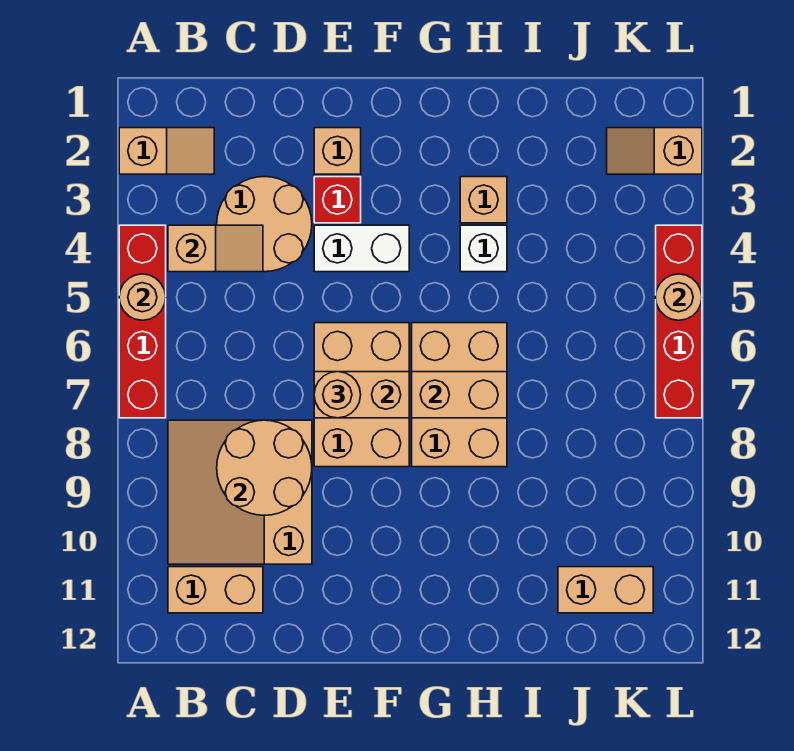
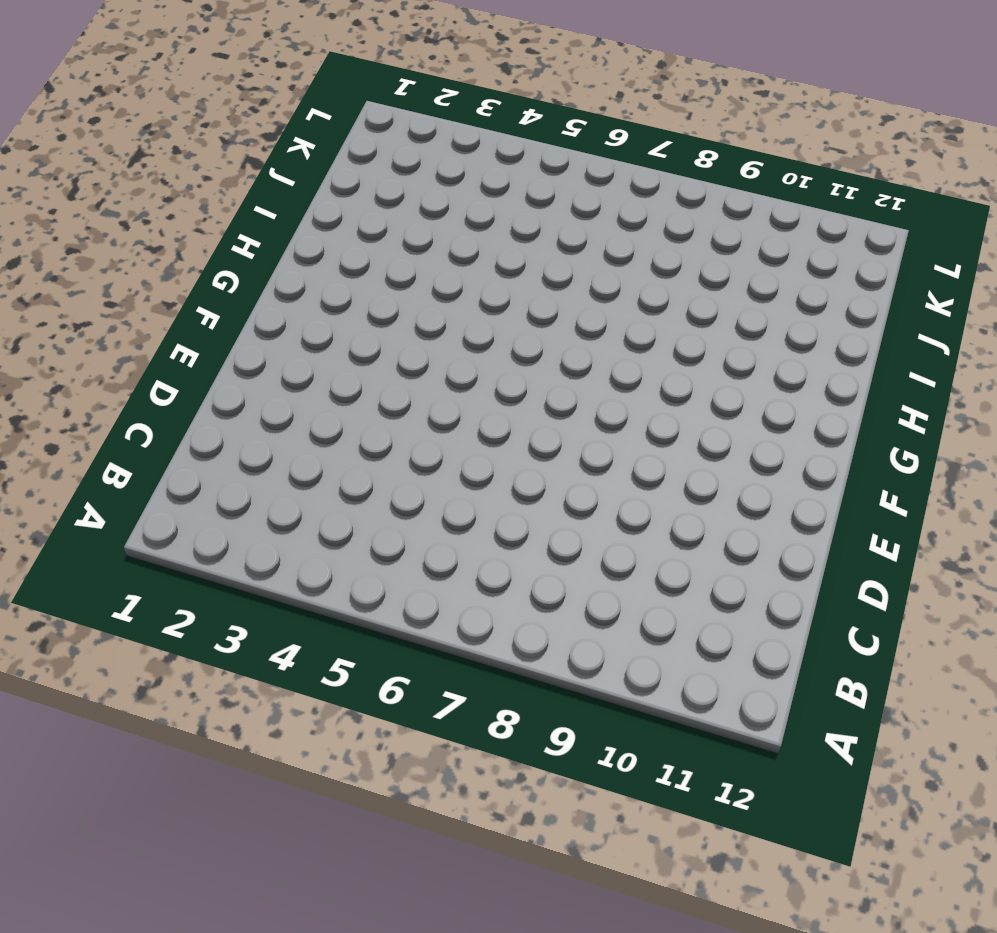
none -> tan 1x2 slope [119,128,214,174]
none -> red 1x4 brick [119,225,166,418]
none -> tan 3x3 slope [168,420,312,564]

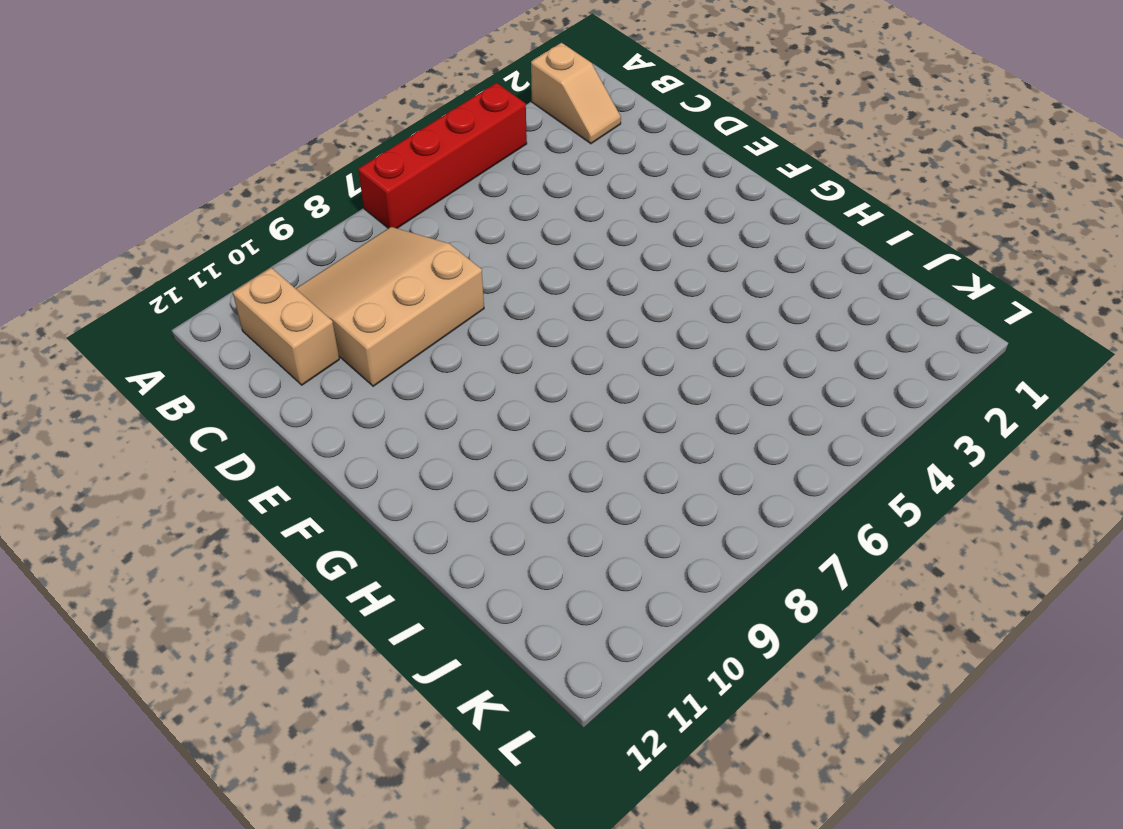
none -> tan 2x2 round brick [217,177,312,272]
none -> tan 1x1 brick [314,128,361,174]
none -> red 1x1 brick [314,177,361,223]

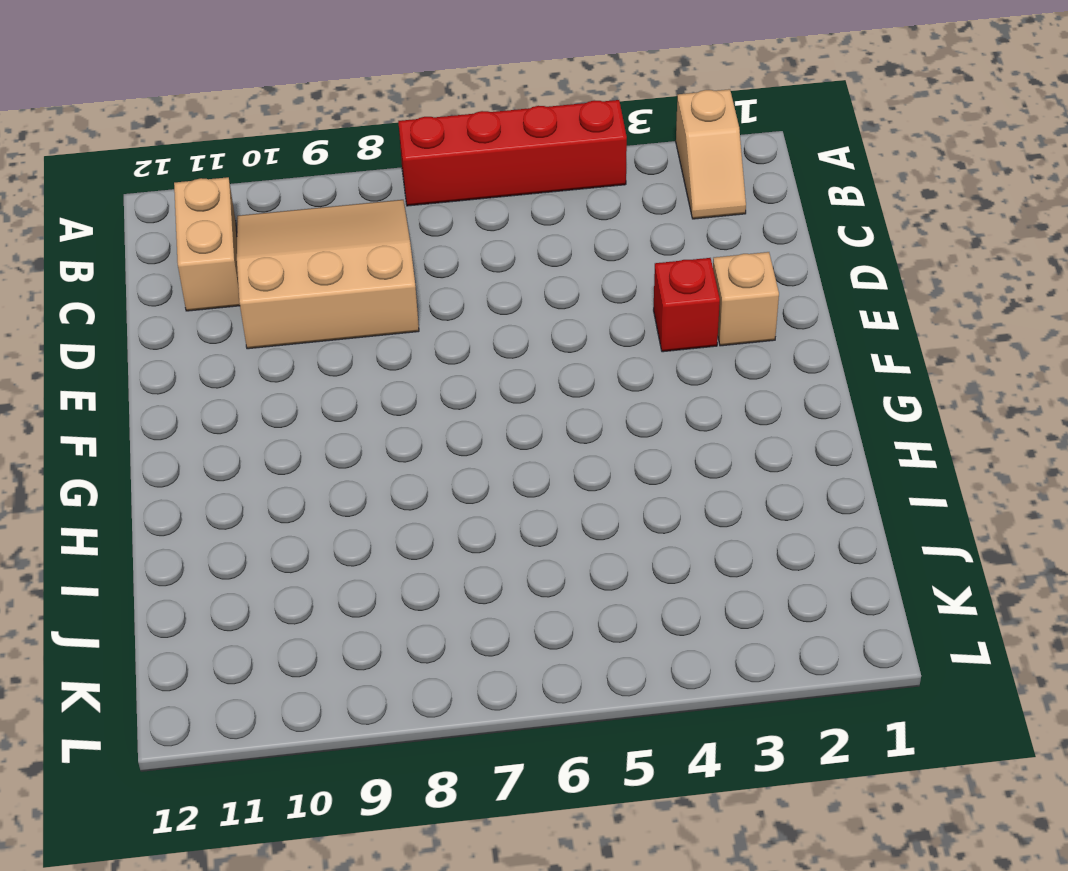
none -> tan 2x2 round brick [217,177,312,272]
none -> white 1x2 brick [314,225,409,272]
none -> tan 2x3 brick [314,323,409,467]

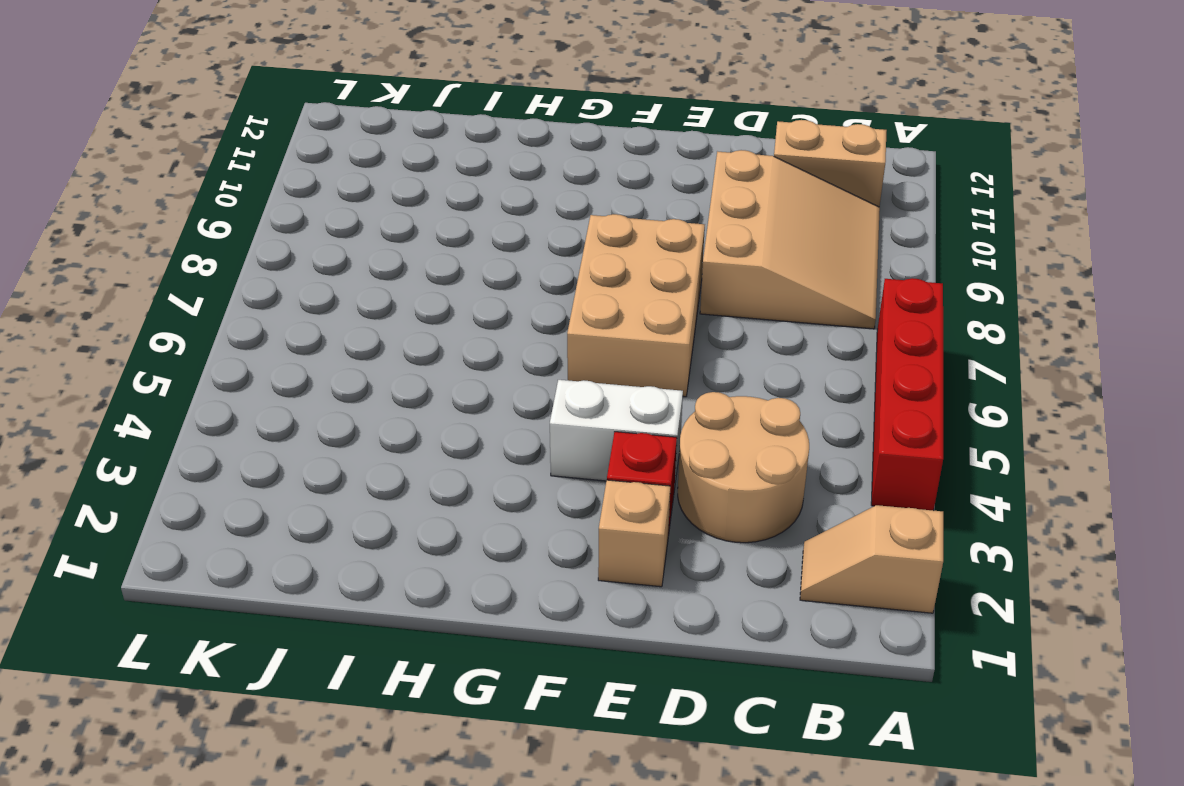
none -> tan 2x3 brick [412,323,507,467]
none -> tan 1x1 brick [460,177,507,223]
none -> white 1x1 brick [460,225,507,272]

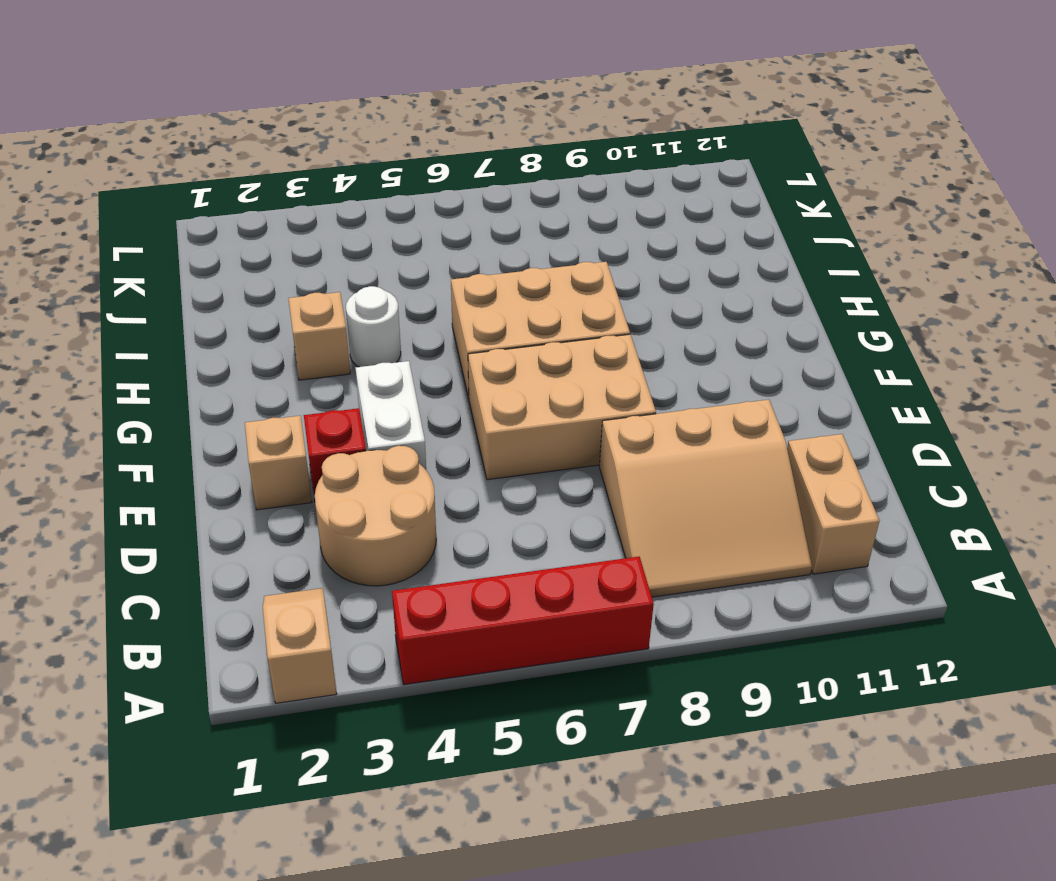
white 1x1 round brick [346,286,401,367] -> white 1x1 brick [460,225,507,272]
none -> tan 1x2 brick [558,567,653,613]
none -> tan 1x2 slope [607,128,702,174]
none -> red 1x4 brick [656,225,702,418]

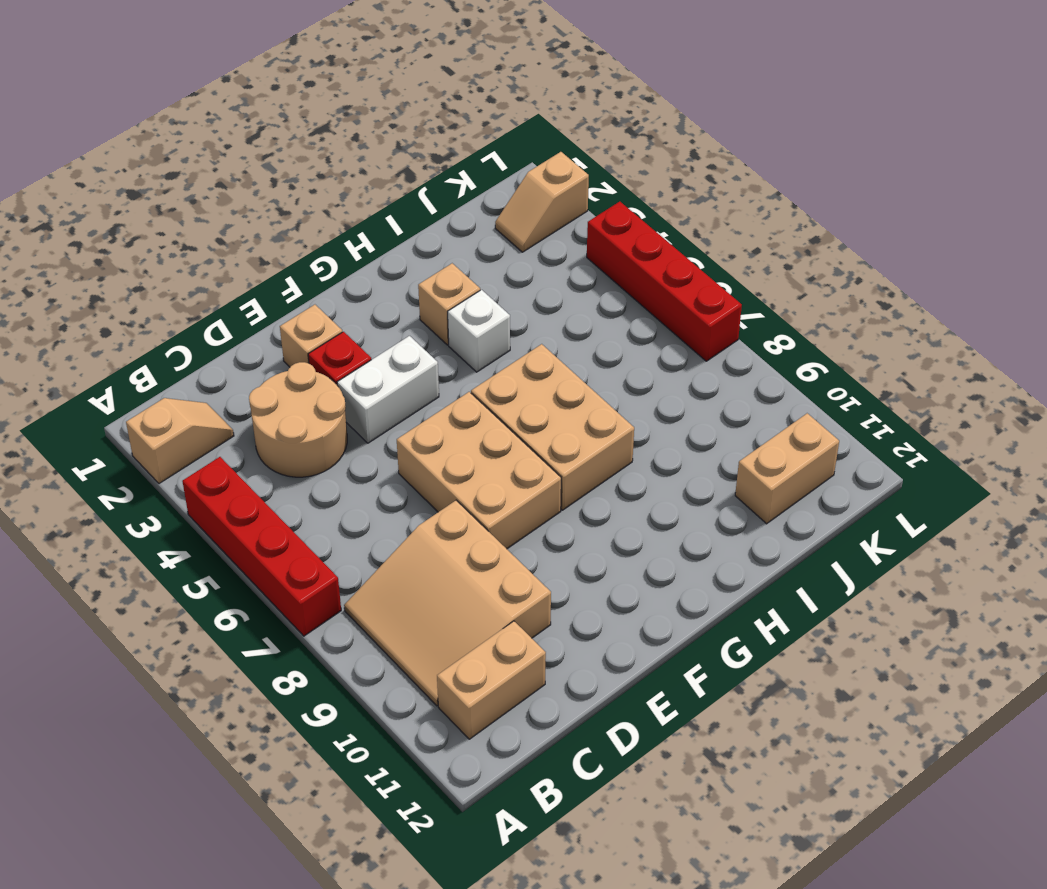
none -> tan 1x1 round brick [119,274,166,320]
none -> tan 1x2 slope [168,225,263,272]
none -> tan 2x2 round brick [217,420,312,515]

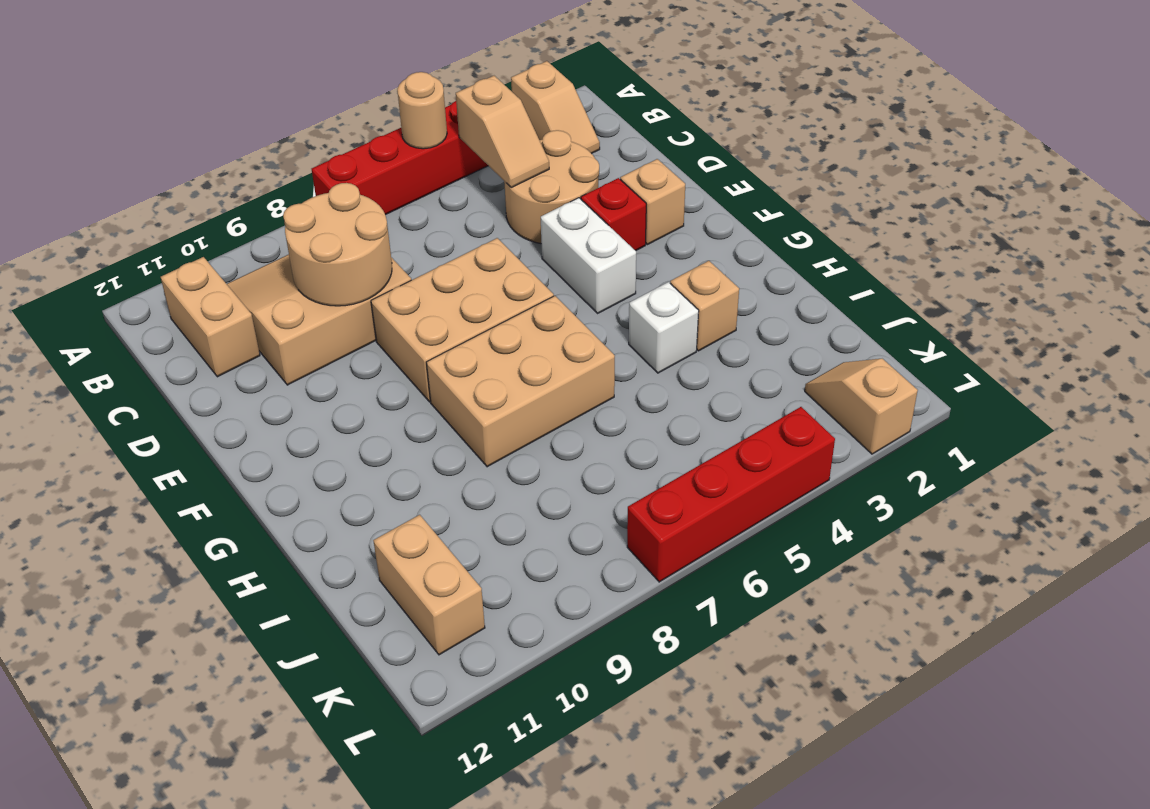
none -> tan 1x2 brick [314,372,409,418]
none -> tan 1x2 brick [412,372,507,418]
none -> tan 1x1 round brick [656,274,702,320]

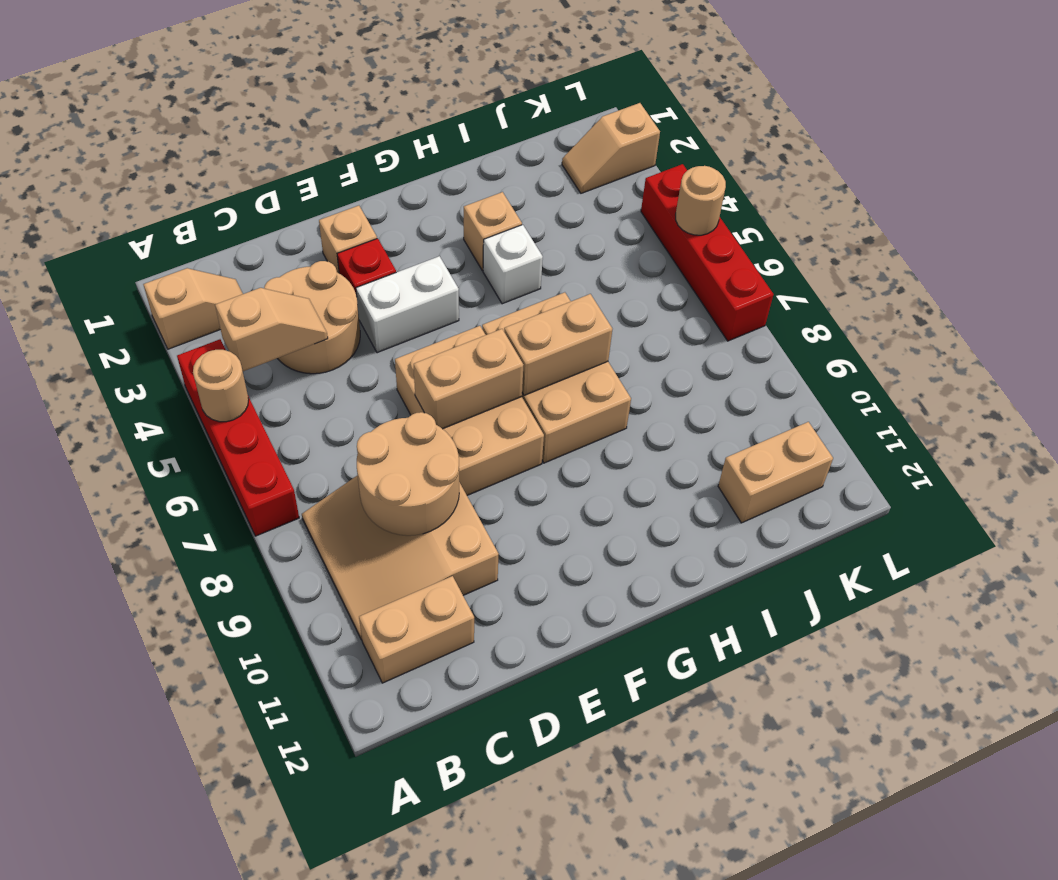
none -> tan 1x1 round brick [314,372,361,418]

